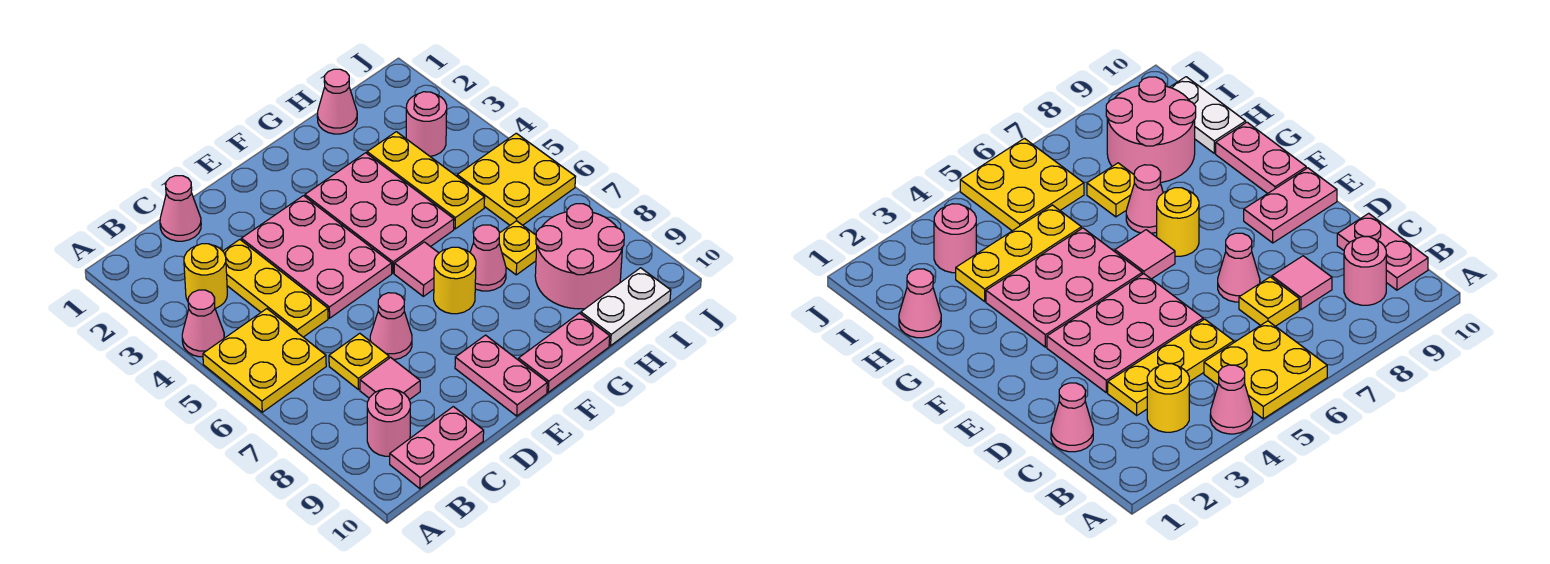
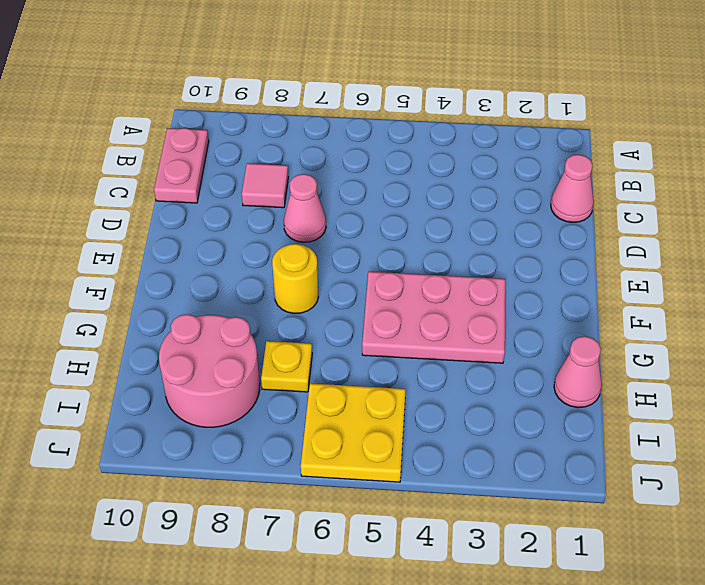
none -> pink 1x1 cone [182,290,224,357]
none -> yellow 2x2 plate [203,309,326,412]
none -> yellow 1x1 round brick [184,244,227,309]

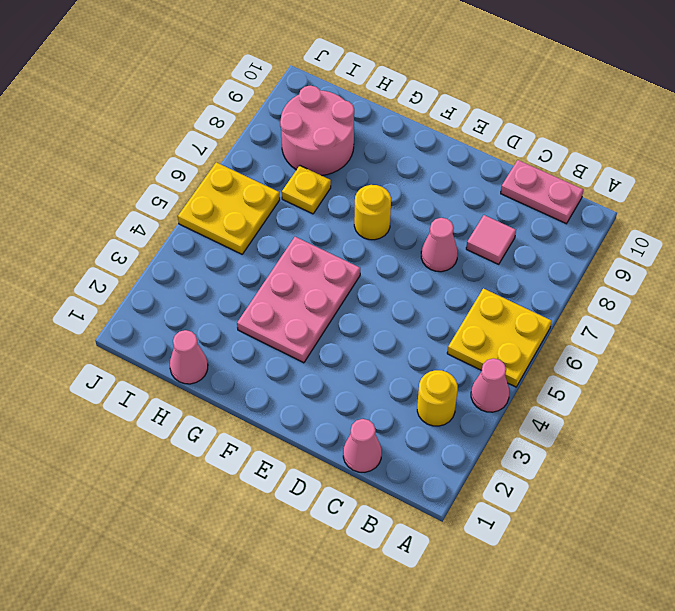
none -> pink 1x1 round brick [367,389,410,456]
none -> yellow 1x3 plate [223,240,328,337]
none -> yellow 1x1 plate [329,333,389,390]

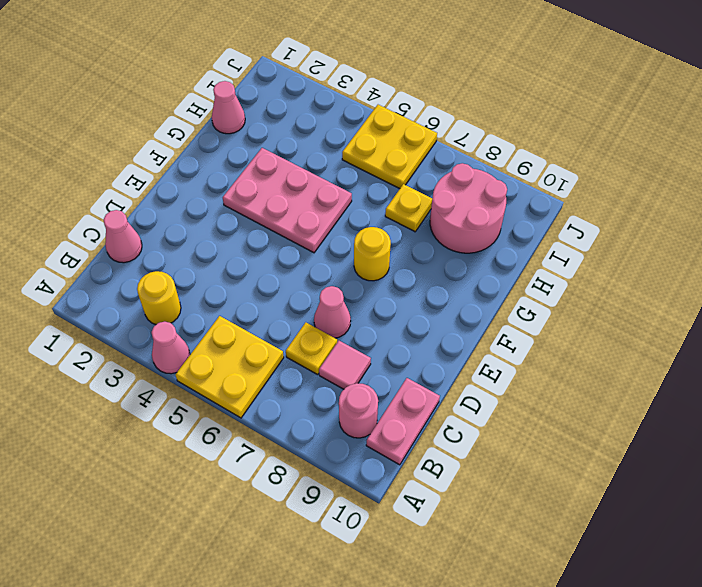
none -> yellow 1x3 plate [223,240,328,337]
none -> pink 2x3 plate [241,196,392,318]
none -> pink 1x2 plate [455,335,547,416]

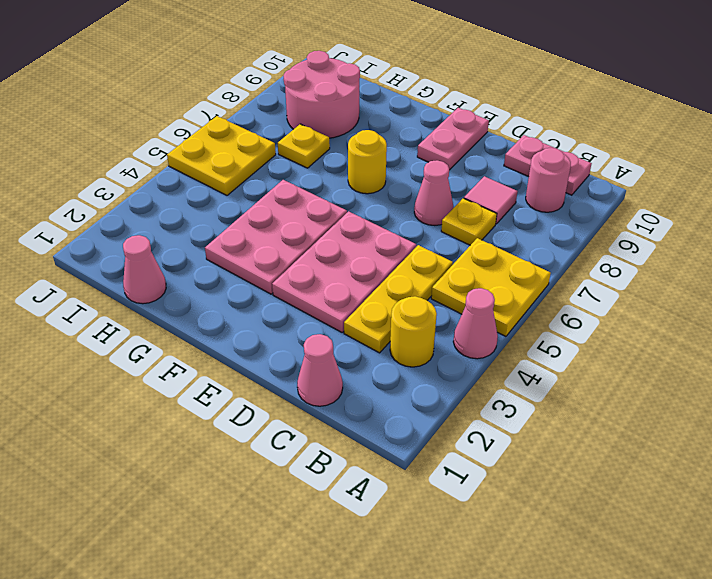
none -> pink 1x1 tile [394,242,439,296]
none -> pink 1x2 plate [518,313,610,392]
none -> pink 1x1 cone [470,225,506,291]

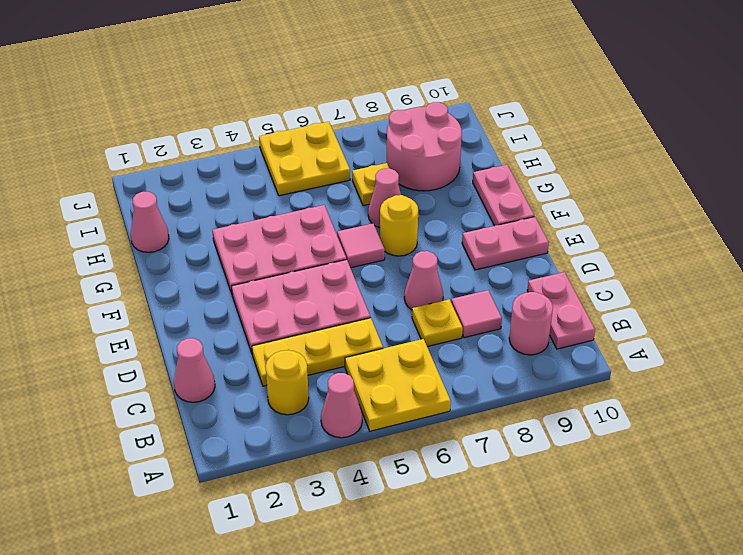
none -> yellow 1x3 plate [367,132,485,229]
none -> white 1x2 plate [581,268,671,346]
none -> pink 1x1 round brick [406,92,447,156]

